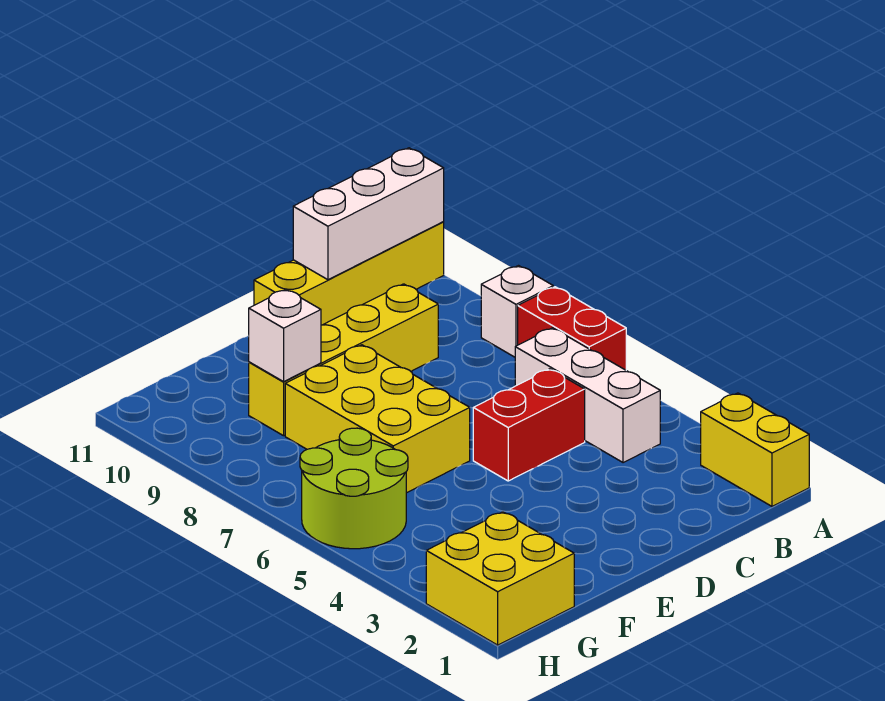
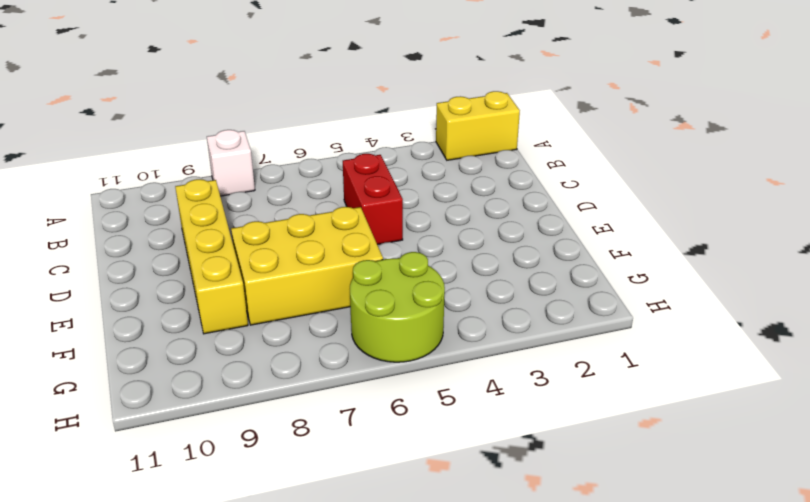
none -> red 1x2 brick [518,287,626,370]
none -> yellow 1x4 brick [254,222,444,325]
none -> white 1x3 brick [515,328,660,463]

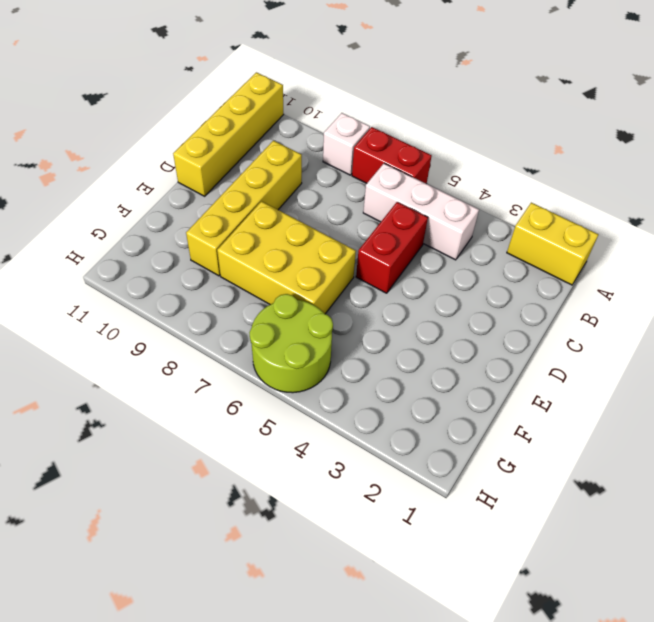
none -> yellow 2x2 brick [426,512,574,645]
none -> white 1x3 brick [293,148,444,280]
none -> white 1x1 brick [249,289,321,382]

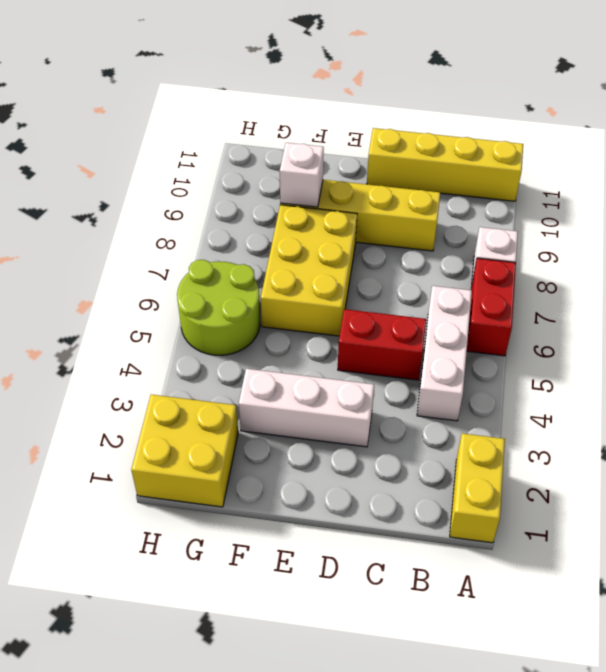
white 1x3 brick [239,369,374,447] -> white 1x3 brick moved to [293,148,444,280]

